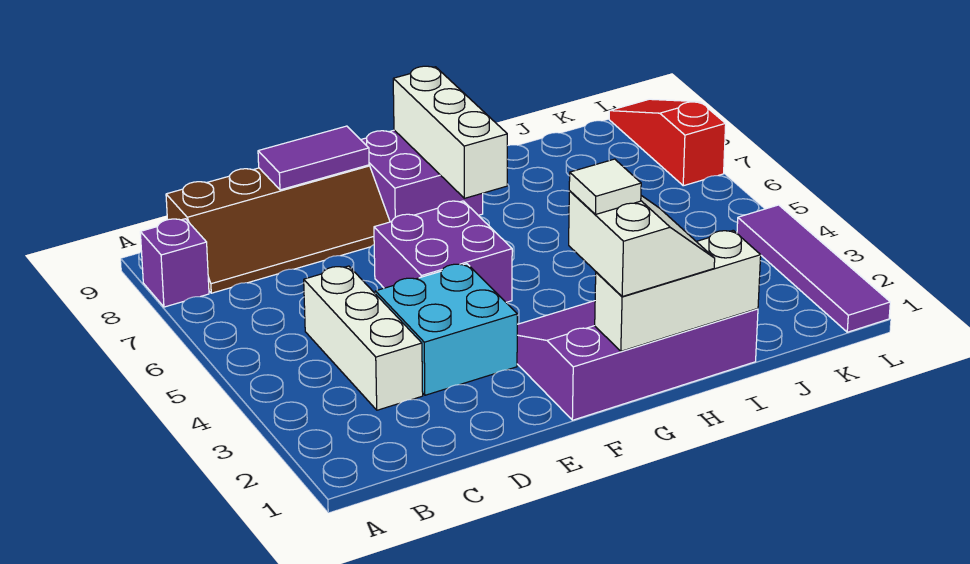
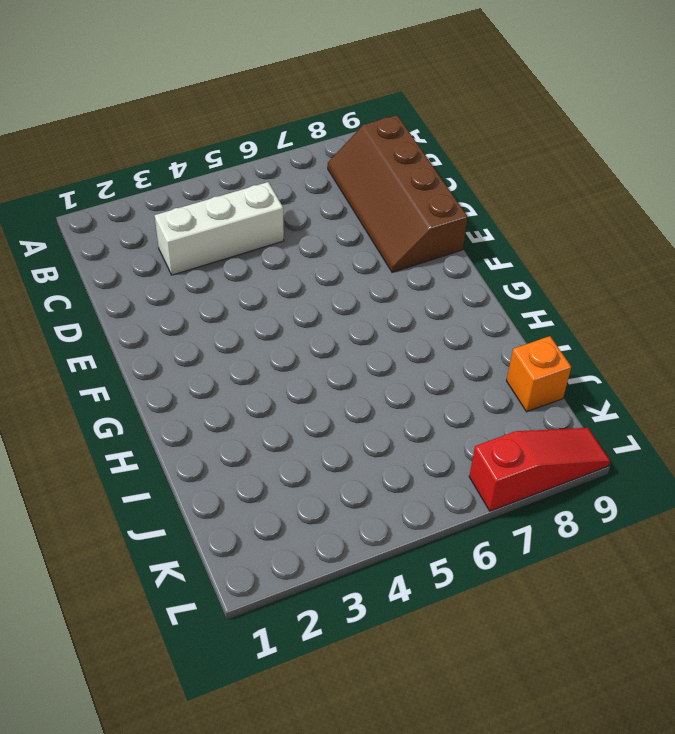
orange 1x1 brick [507,336,571,412] -> none
none -> purple 1x1 brick [140,219,209,307]
none -> cyan 2x2 brick [375,264,517,395]
none -> purple 2x2 brick [374,201,512,302]

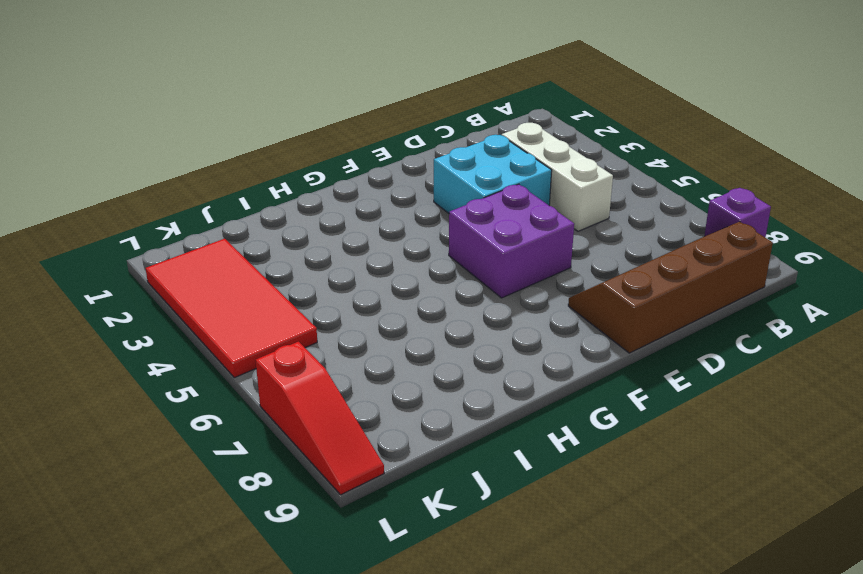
red 2x4 tile [145,239,317,378] -> purple 1x4 tile [737,205,890,332]
none -> purple 3x4 slope [517,301,758,420]
none -> purple 2x2 brick [361,130,483,222]
none -> purple 1x2 tile [258,126,369,190]

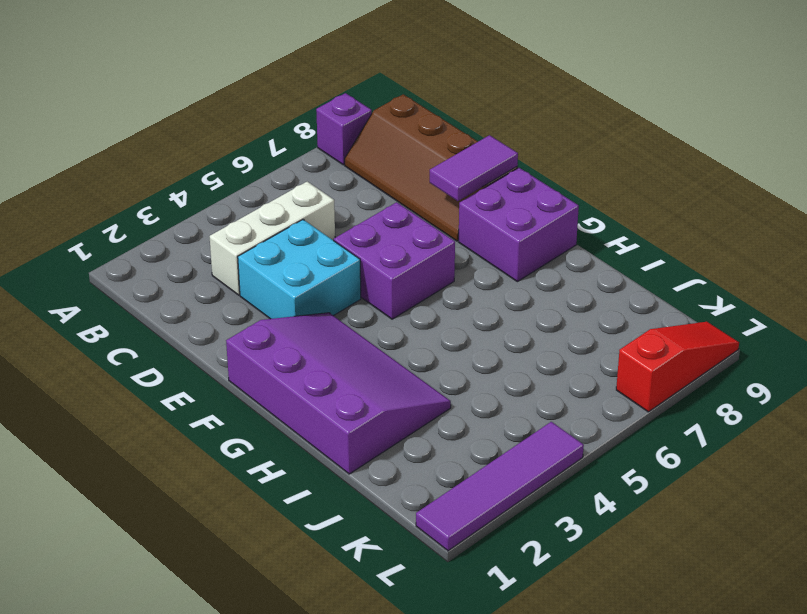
purple 1x2 tile [430,135,518,201] -> purple 1x2 tile turned to [258,126,369,190]
none -> white 1x3 brick [595,230,761,351]
none -> white 1x3 brick [393,66,507,198]
none -> white 2x2 slope [569,191,715,297]

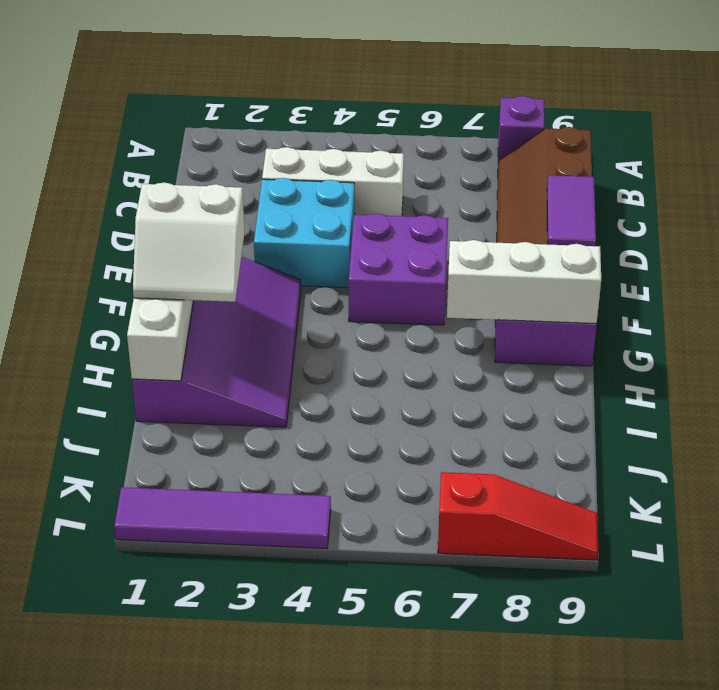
none -> white 1x1 tile [569,159,641,215]

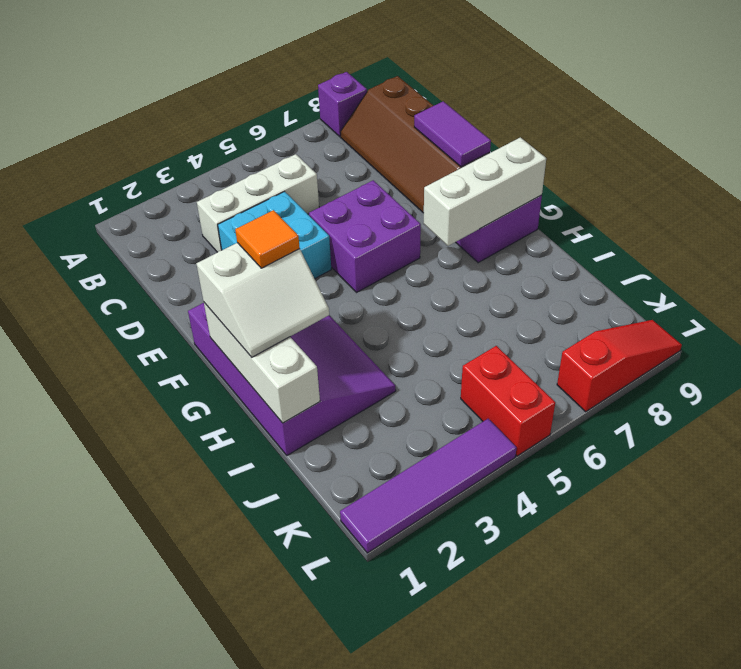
orange 1x1 tile [235,210,300,268] -> white 1x1 tile [569,159,641,215]
red 1x2 brick [461,346,555,456] -> none

